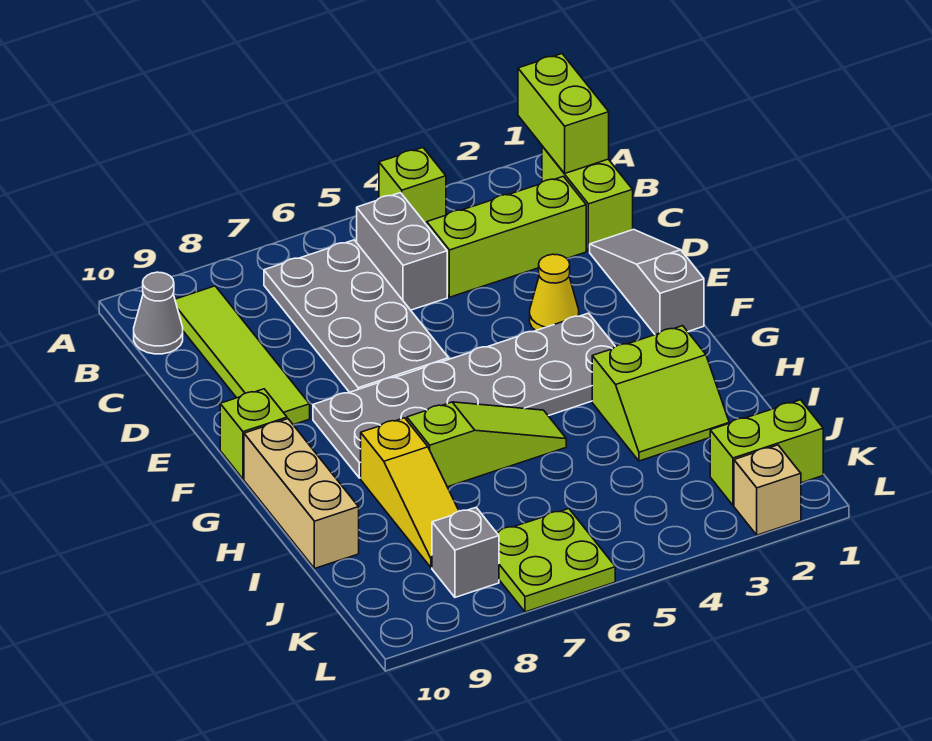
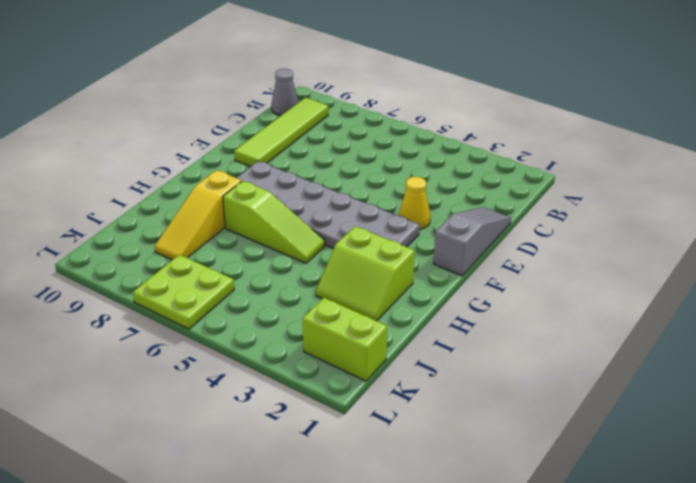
none -> lime 1x1 brick [379,148,446,225]
none -> lime 1x2 brick [542,146,633,251]
none -> grey 1x2 brick [357,193,447,310]

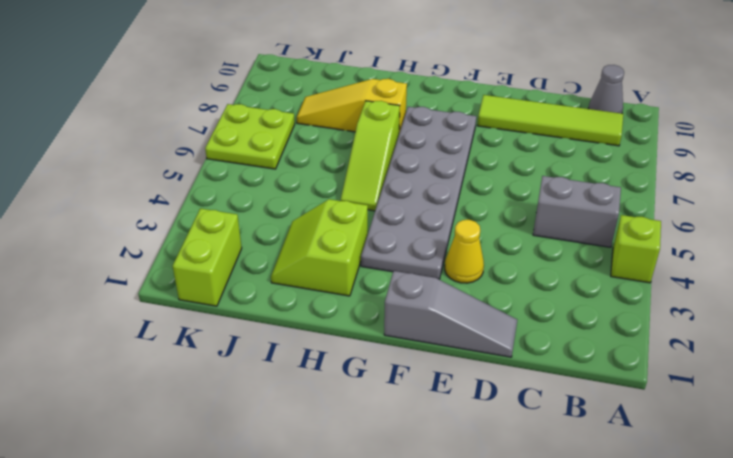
none -> lime 1x2 brick [542,146,633,251]
none -> grey 2x4 plate [264,240,449,392]
none -> lime 1x3 brick [427,176,586,297]

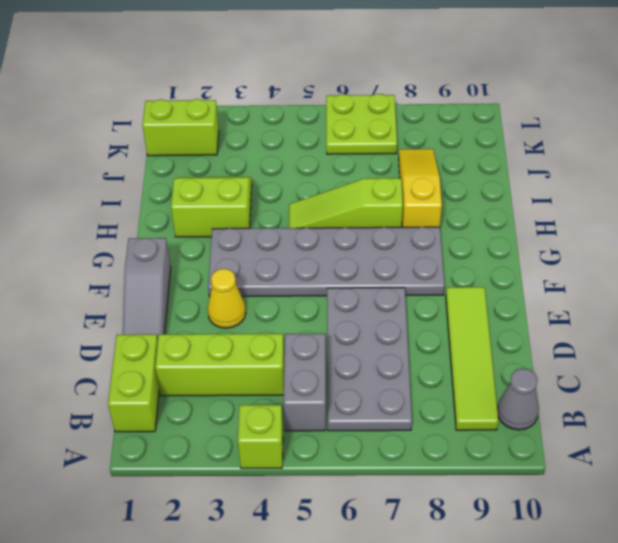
none -> lime 1x1 brick [220,389,287,479]
none -> tan 1x3 brick [244,419,359,569]
none -> grey 1x1 brick [432,508,499,597]

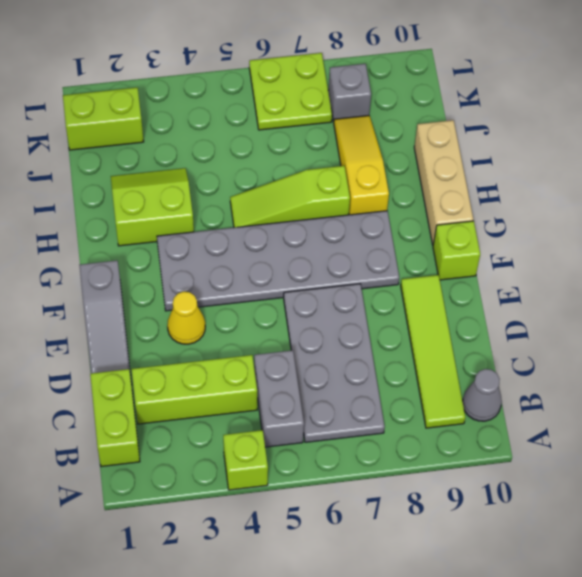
none -> tan 1x1 brick [734,445,801,535]
none -> lime 1x2 brick [518,54,609,173]

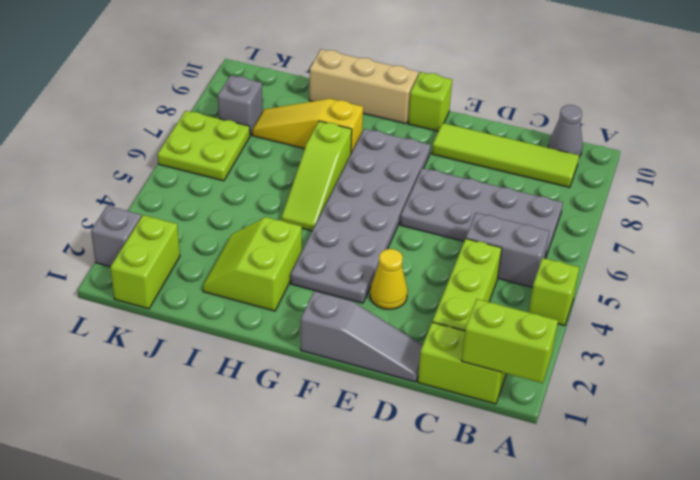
grey 1x1 brick [91,206,141,267] -> tan 1x1 brick [734,445,801,535]

